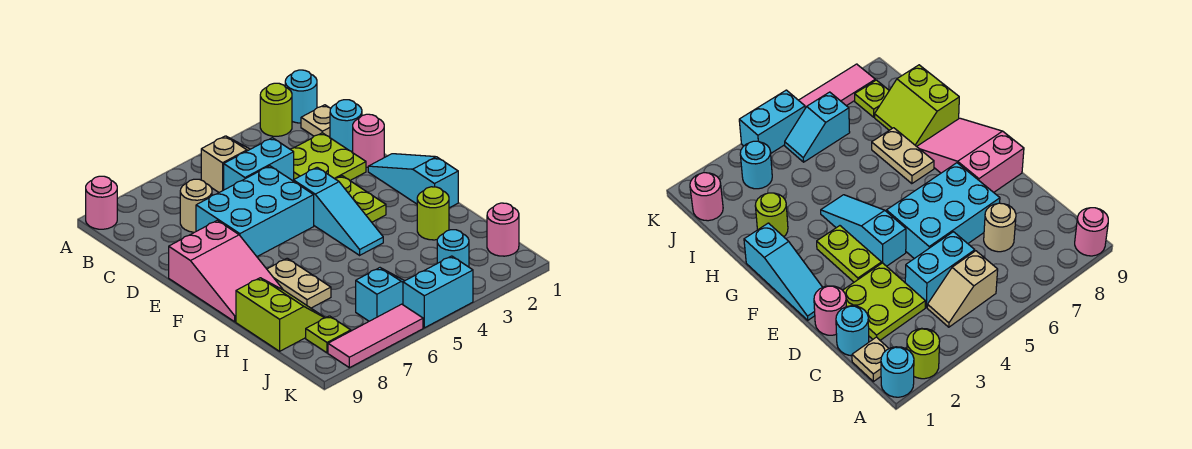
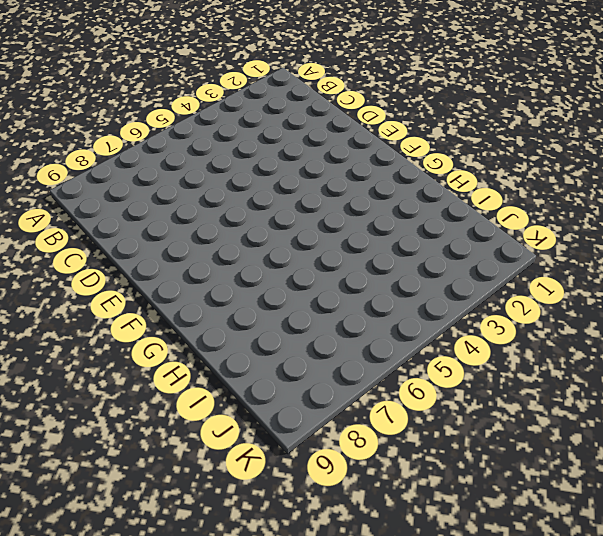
none -> cyan 1x1 round brick [285,70,317,123]
none -> lime 1x1 round brick [260,83,292,136]
none -> pink 1x1 round brick [86,176,117,229]

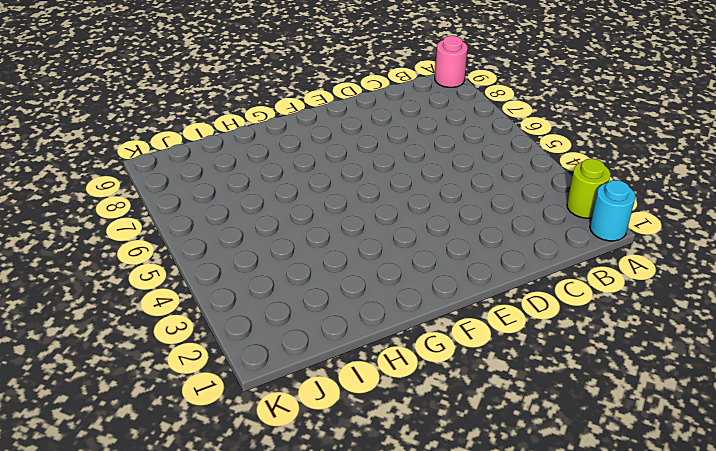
none -> tan 1x1 plate [301,105,331,137]
none -> tan 1x2 slope [201,136,250,192]
none -> cyan 1x1 round brick [330,100,362,152]

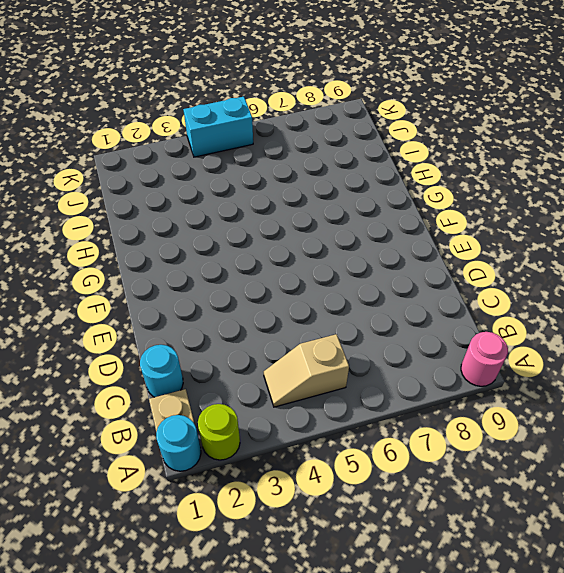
none -> lime 2x2 plate [290,133,366,180]
none -> cyan 1x2 brick [224,138,294,190]
none -> tan 1x1 round brick [180,179,212,232]

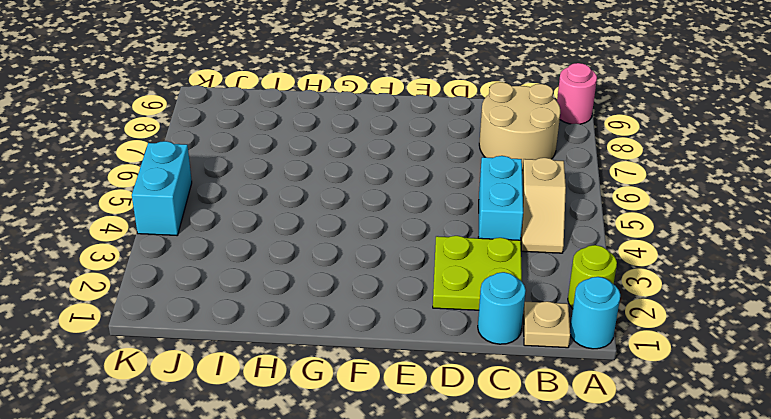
tan 2x2 round brick [479,82,560,170] -> tan 1x1 round brick [180,179,212,232]
none -> pink 1x1 round brick [353,114,384,167]
none -> cyan 2x3 brick [196,166,314,257]
none -> cyan 1x3 slope [368,154,458,208]

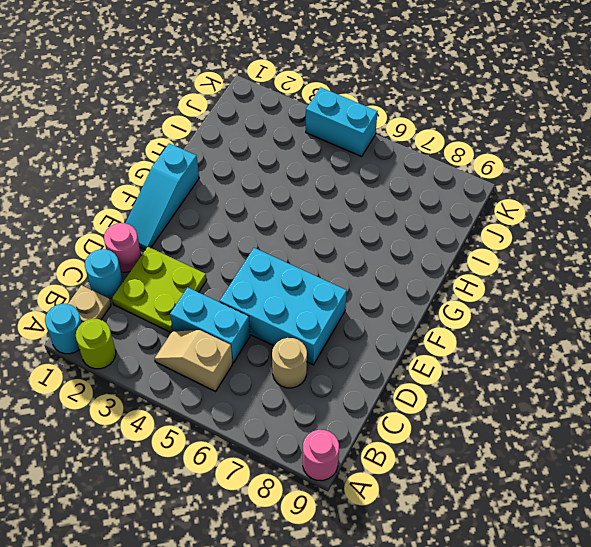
none -> lime 1x2 plate [335,176,386,222]
none -> cyan 1x3 slope [293,167,383,255]
none -> pink 2x3 slope [169,220,283,322]

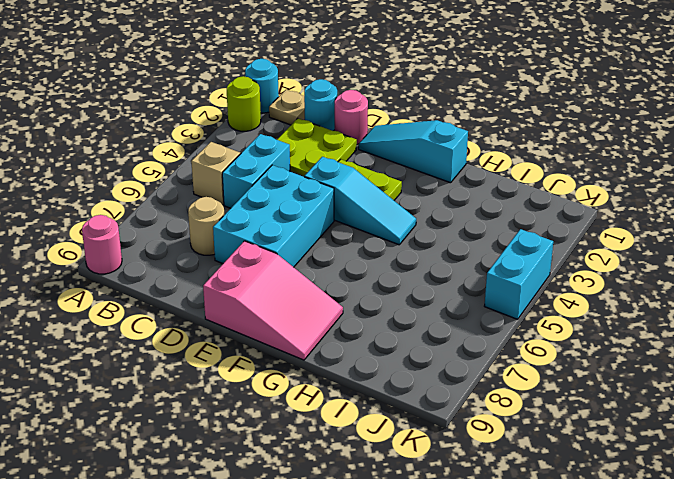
none -> tan 1x2 plate [267,258,331,308]
none -> lime 1x1 round brick [417,187,449,240]
none -> lime 2x2 slope [236,278,325,351]

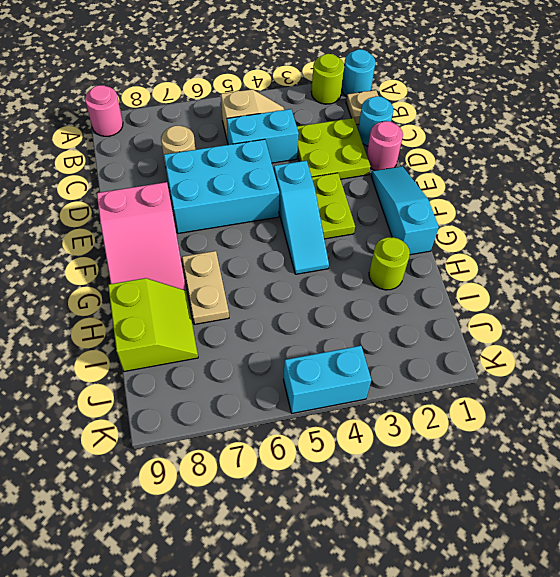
none -> pink 1x1 round brick [487,203,519,256]
none -> cyan 1x1 round brick [437,230,469,267]
none -> cyan 1x2 slope [356,268,404,321]

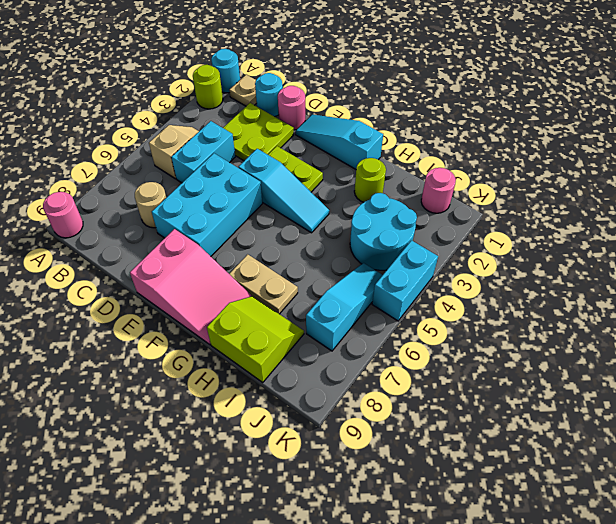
cyan 2x2 round brick [350,193,417,270] -> cyan 1x1 round brick [437,230,469,267]
cyan 1x3 slope [306,263,382,351] -> cyan 1x2 slope [356,268,404,321]
none -> lime 1x1 plate [306,316,351,353]
none -> pink 1x3 tile [328,304,423,368]

